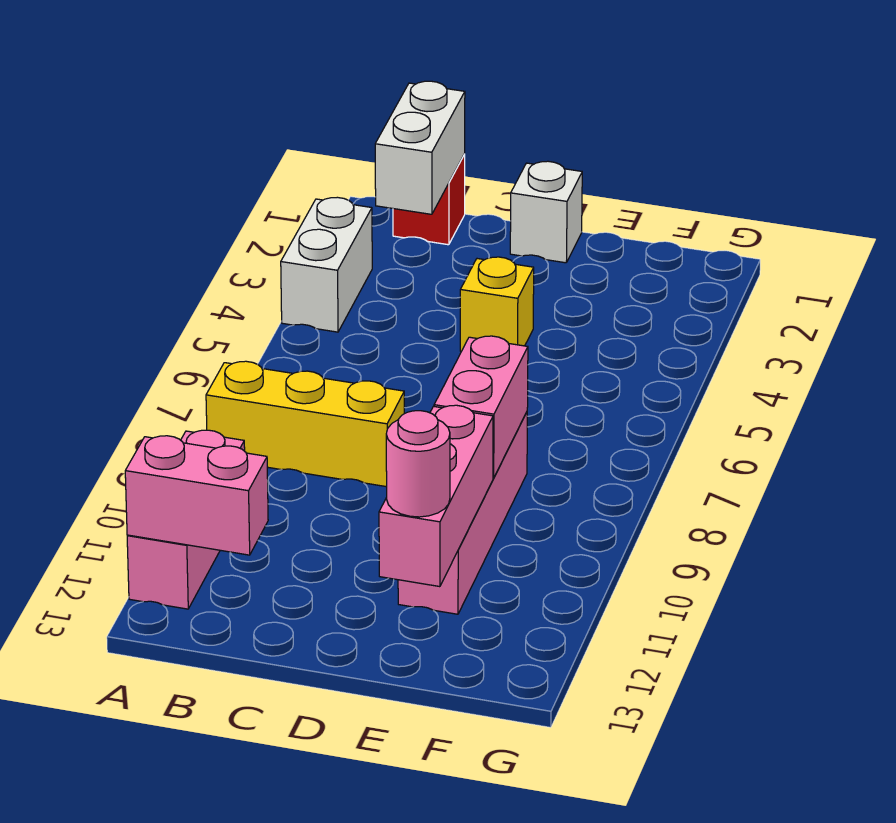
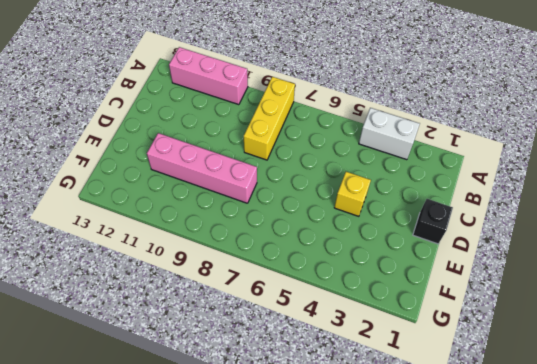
black 1x1 brick [413,199,453,244] -> white 1x1 brick [510,161,582,263]
none -> red 1x1 brick [393,154,465,245]
none -> pink 1x2 brick [125,436,268,555]
none -> white 1x2 brick [375,81,465,214]

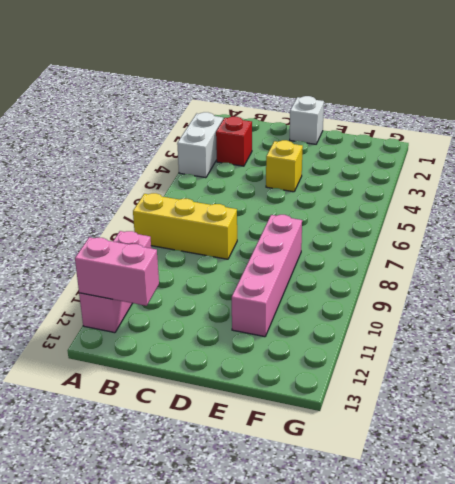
red 1x1 brick [216,117,252,166] -> red 1x1 brick moved to [393,154,465,245]
none -> white 1x2 brick [375,81,465,214]
none -> pink 1x2 brick [434,336,528,478]
none -> pink 1x3 brick [379,405,493,587]

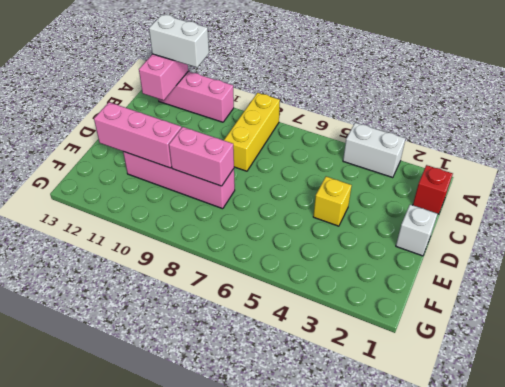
white 1x2 brick [149,15,209,67] -> white 1x2 brick moved to [375,81,465,214]
none -> pink 1x1 round brick [386,411,450,517]

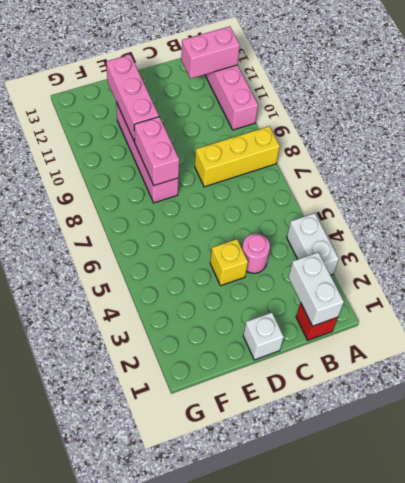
pink 1x1 round brick [242,234,270,273] -> pink 1x1 round brick moved to [386,411,450,517]

